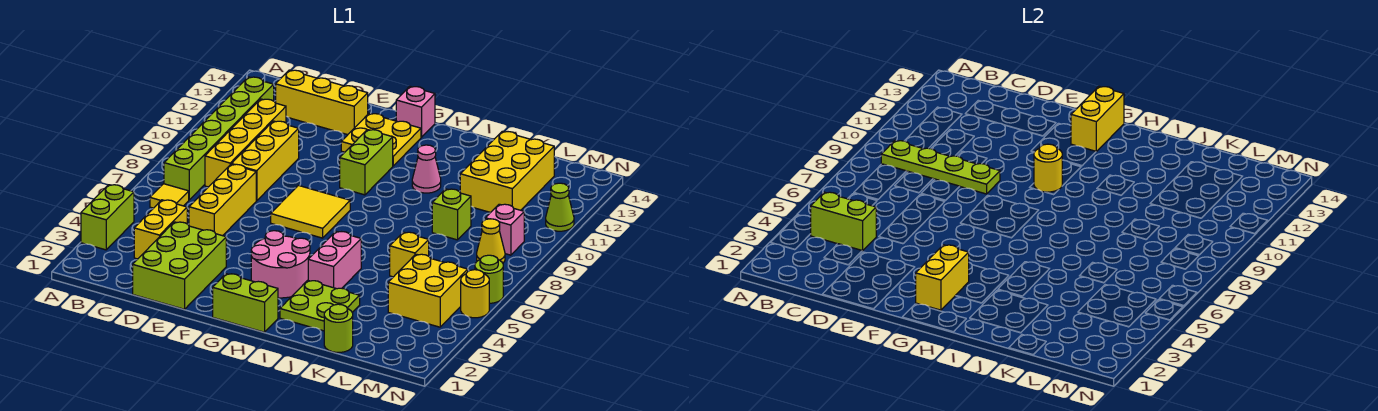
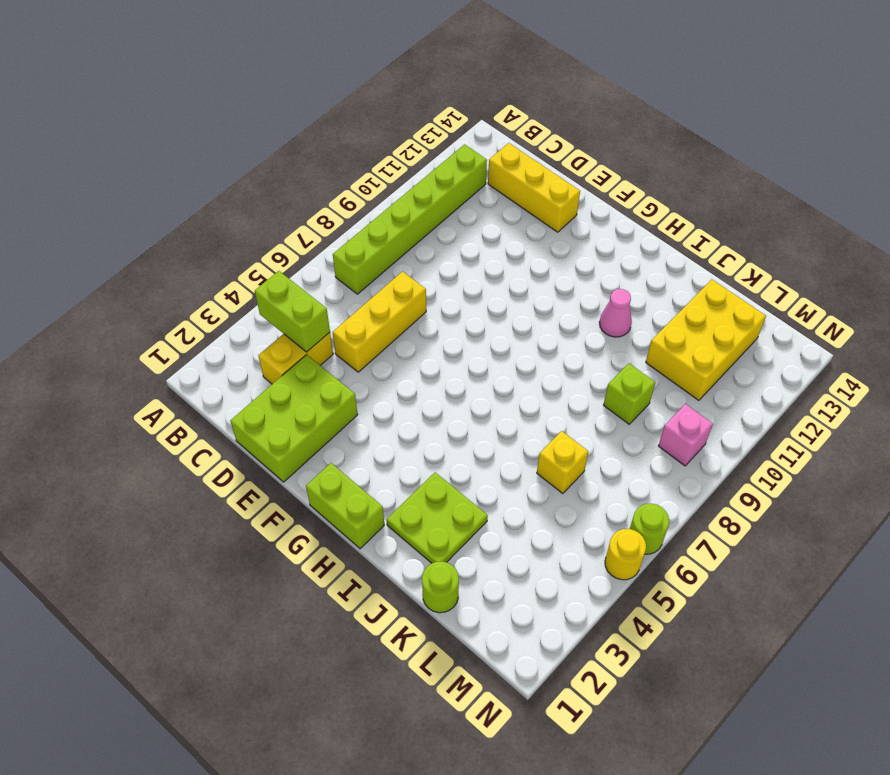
none -> lime 1x2 brick [81,185,134,250]
none -> yellow 1x1 tile [150,184,189,208]
none -> yellow 1x4 brick [205,99,286,187]
none -> yellow 1x3 brick [232,121,299,201]

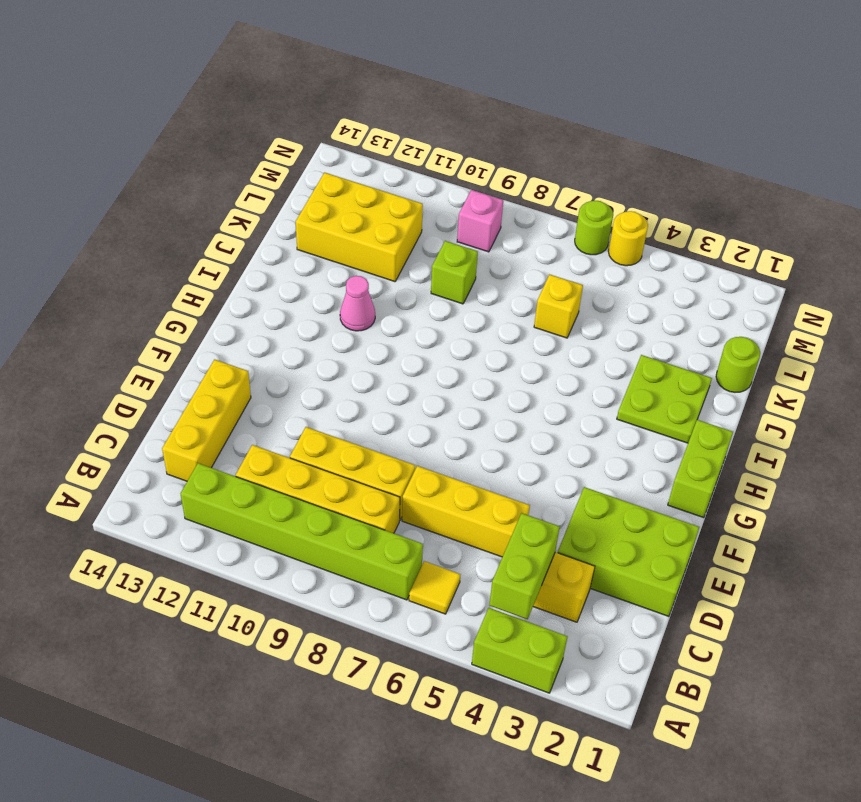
none -> yellow 2x2 tile [271,185,350,238]
none -> yellow 2x2 plate [341,113,421,166]
none -> pink 2x2 round brick [251,231,310,298]
none -> lime 1x2 brick [340,130,393,195]

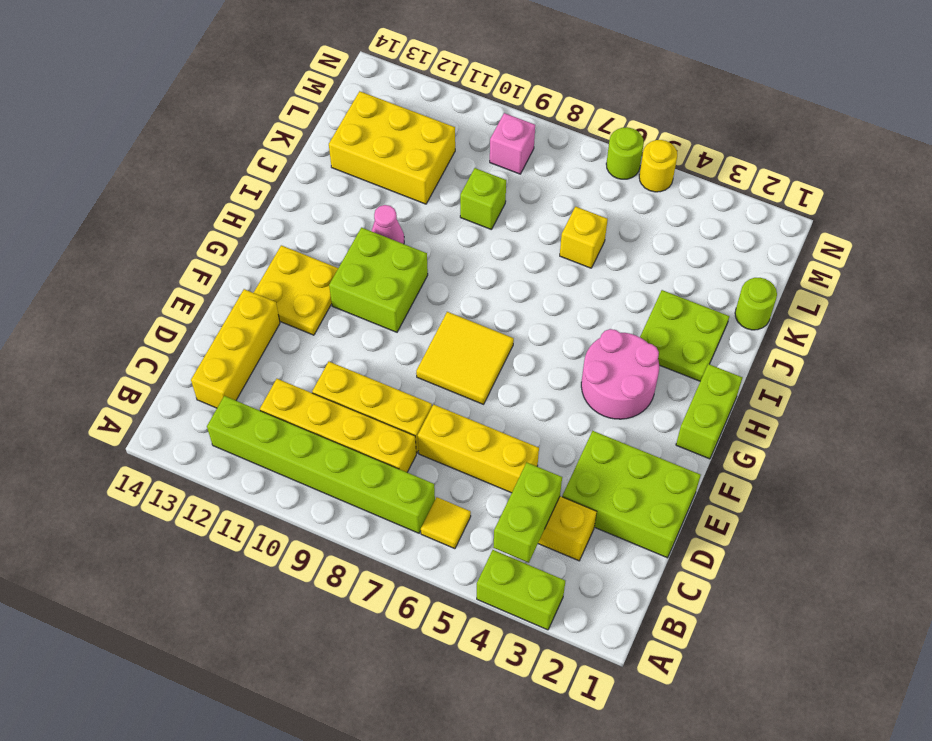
lime 2x2 brick [329,228,428,332] -> lime 1x2 brick [340,130,393,195]
none -> pink 1x1 brick [396,86,435,137]
none -> pink 1x2 brick [308,231,361,289]
none -> yellow 2x2 brick [388,254,468,327]
none -> yellow 1x1 cone [477,219,505,263]

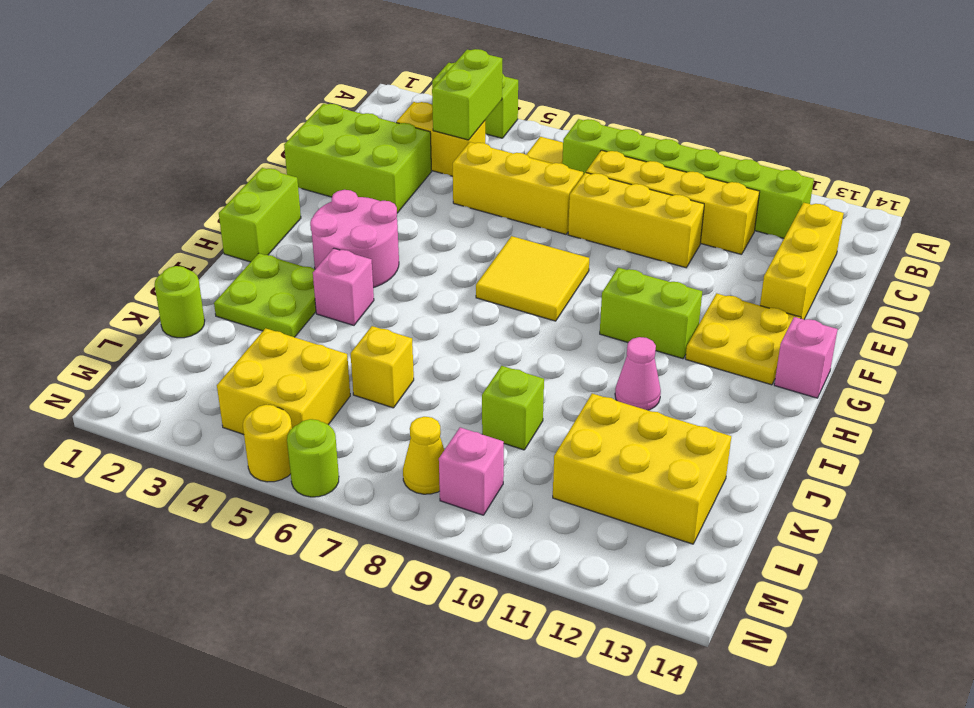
pink 1x1 brick [313,248,374,325] -> pink 1x2 brick [308,231,361,289]
none -> lime 1x1 cone [546,183,574,231]
none -> lime 1x4 plate [881,141,1000,194]
none -> yellow 1x2 brick [916,245,969,310]
none -> yellow 1x1 round brick [1034,144,1062,192]

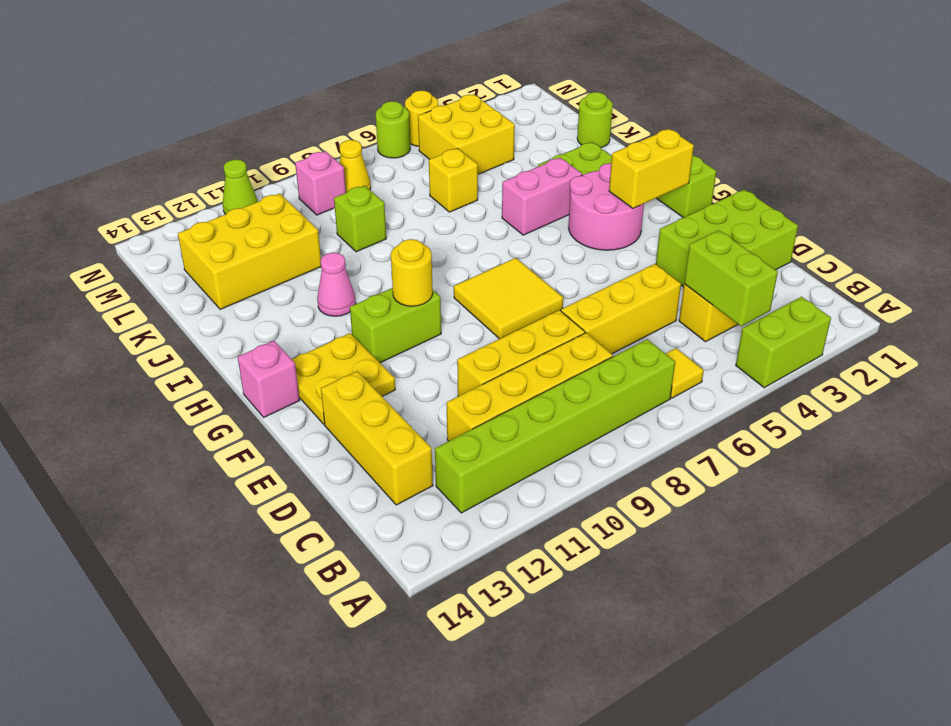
none -> lime 1x4 plate [881,141,1000,194]
none -> yellow 1x2 brick [1071,86,1124,151]

